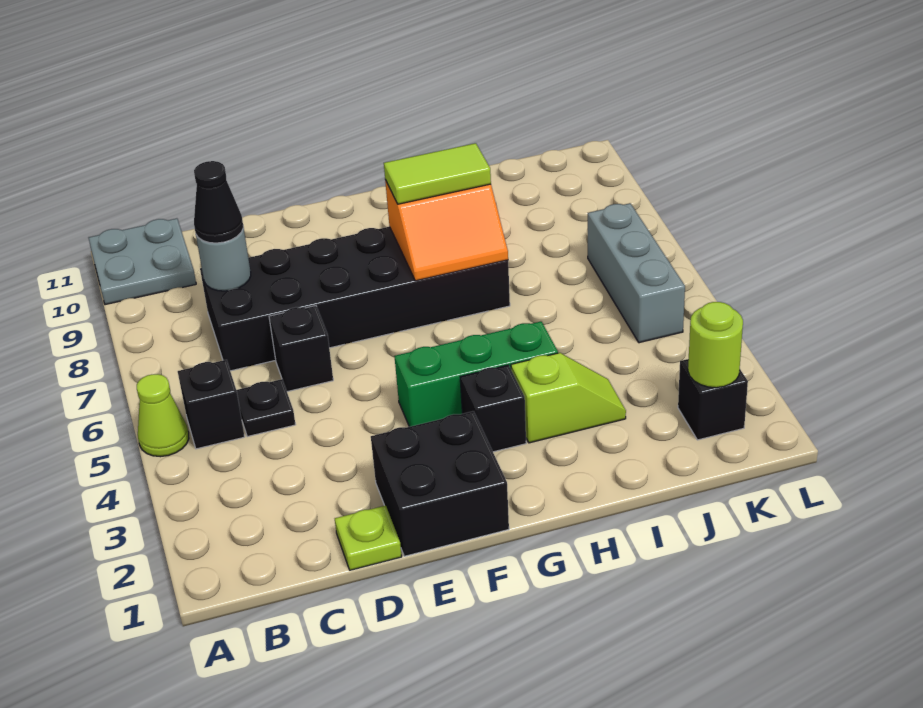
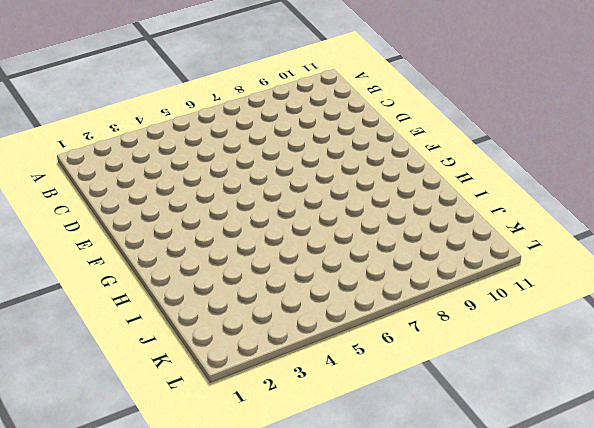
none -> lime 1x1 cone [137,374,189,457]
none -> grey 2x2 plate [89,218,196,305]
none -> black 1x1 brick [178,360,245,449]

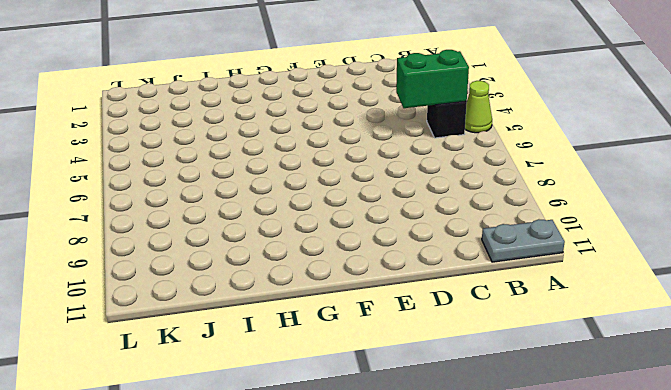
grey 1x2 plate [482,219,565,262] -> grey 2x2 plate [89,218,196,305]
green 1x2 brick [396,50,469,108] -> none
none -> black 1x1 plate [237,379,296,437]
none -> black 2x6 brick [200,227,510,371]
none -> lime 1x1 plate [335,505,402,570]

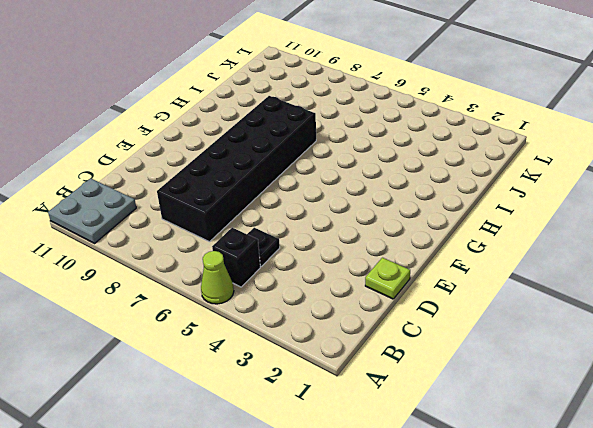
none -> black 1x1 brick [269,306,333,392]
none -> black 2x2 brick [371,411,509,556]
none -> green 1x3 brick [395,321,558,427]

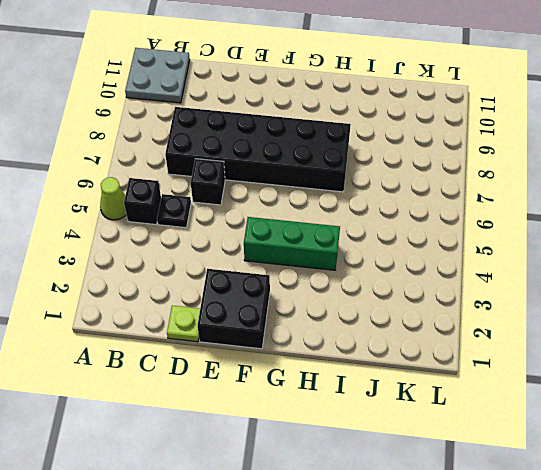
none -> black 1x1 brick [460,365,526,452]
none -> lime 1x2 slope [511,353,626,443]
none -> black 1x1 brick [678,359,748,440]

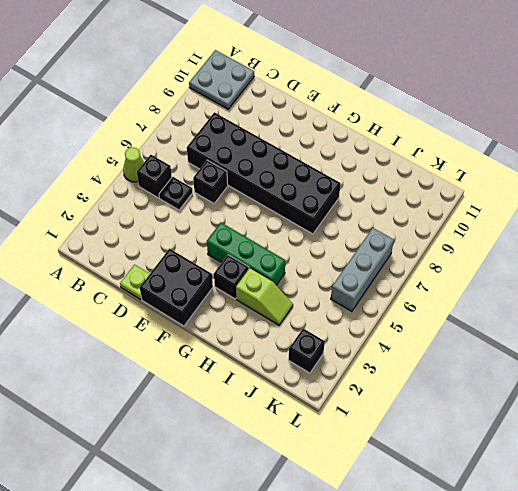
none -> grey 1x1 round brick [196,227,251,291]
none -> orange 2x2 slope [385,180,508,281]
none -> lime 1x1 round brick [688,302,743,388]

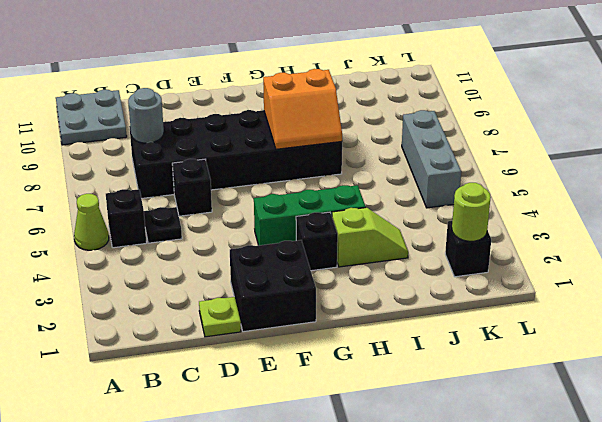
none -> black 1x1 cone [194,161,243,243]
none -> lime 1x2 tile [384,143,491,204]

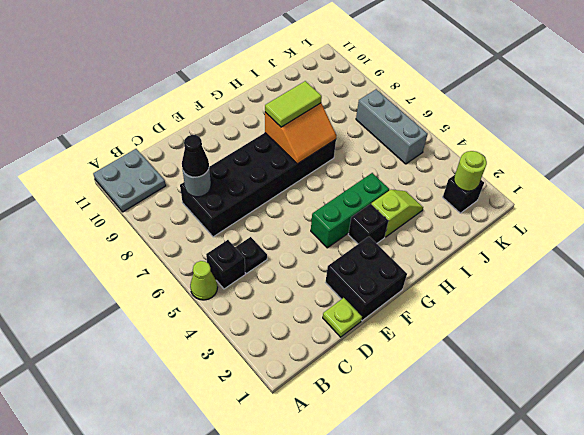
none -> black 1x1 brick [269,306,333,392]

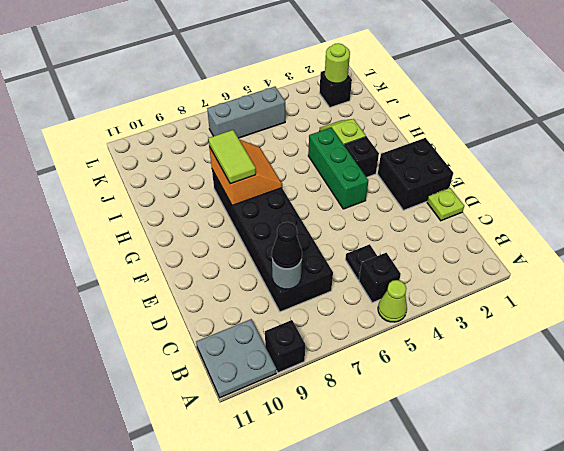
black 1x1 brick [265,320,305,373] -> black 1x1 brick moved to [269,306,333,392]

